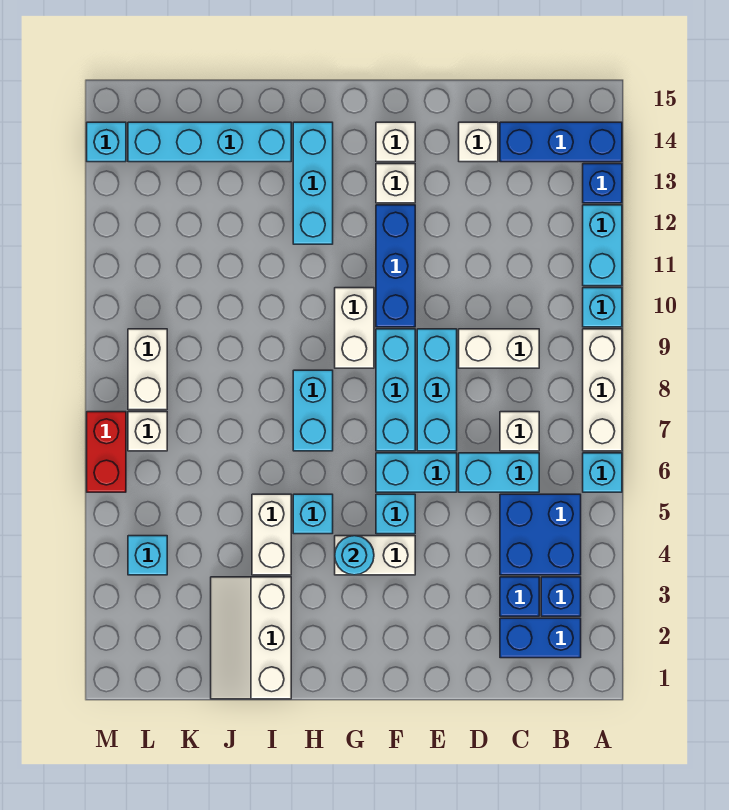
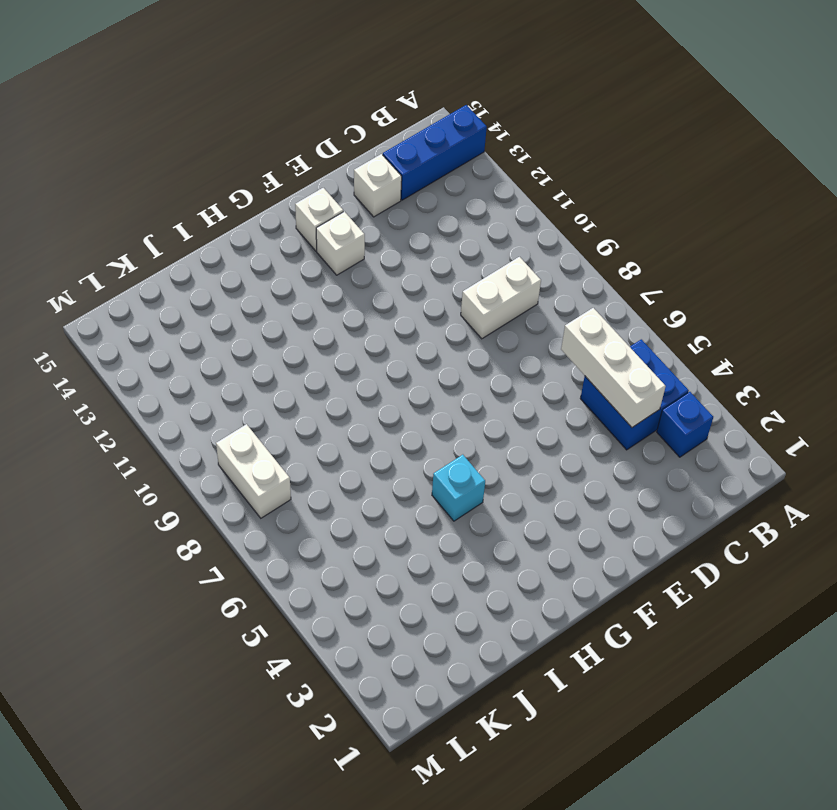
white 1x3 brick [561,308,666,427] -> white 1x3 brick moved to [583,329,622,451]
none -> cyan 1x1 brick [583,453,622,492]
none -> cyan 1x1 brick [583,288,622,327]
none -> cyan 1x2 brick [583,205,622,286]
none -> blue 1x1 brick [583,164,622,203]

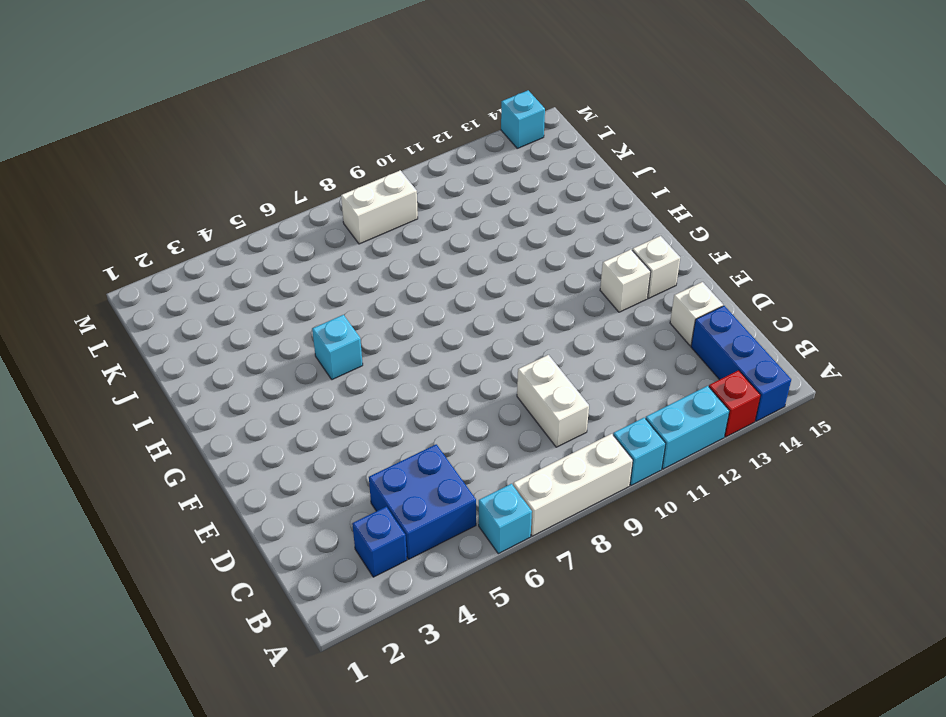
red 1x1 brick [709,370,761,437] -> blue 1x1 brick [583,164,622,203]
none -> blue 1x2 brick [500,618,581,658]
none -> blue 1x1 brick [500,577,539,616]
none -> cyan 1x2 brick [459,453,539,492]
none -> white 1x1 brick [500,412,539,451]

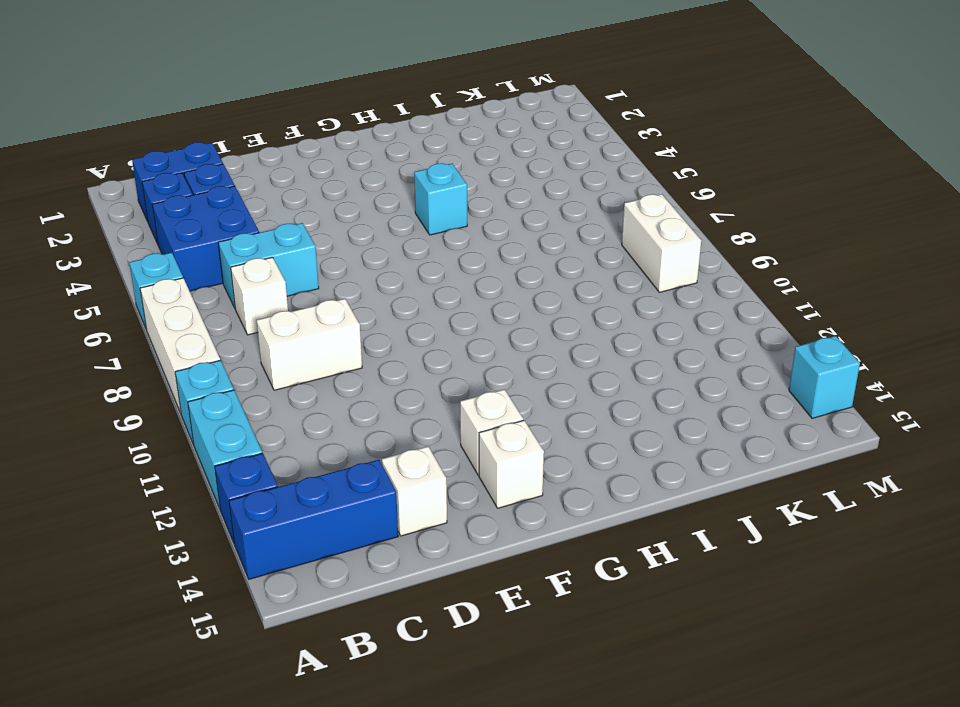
none -> cyan 1x2 brick [376,453,457,492]
none -> cyan 1x3 brick [417,329,457,451]
none -> white 1x2 brick [335,536,415,575]
none -> cyan 1x1 brick [376,494,415,534]

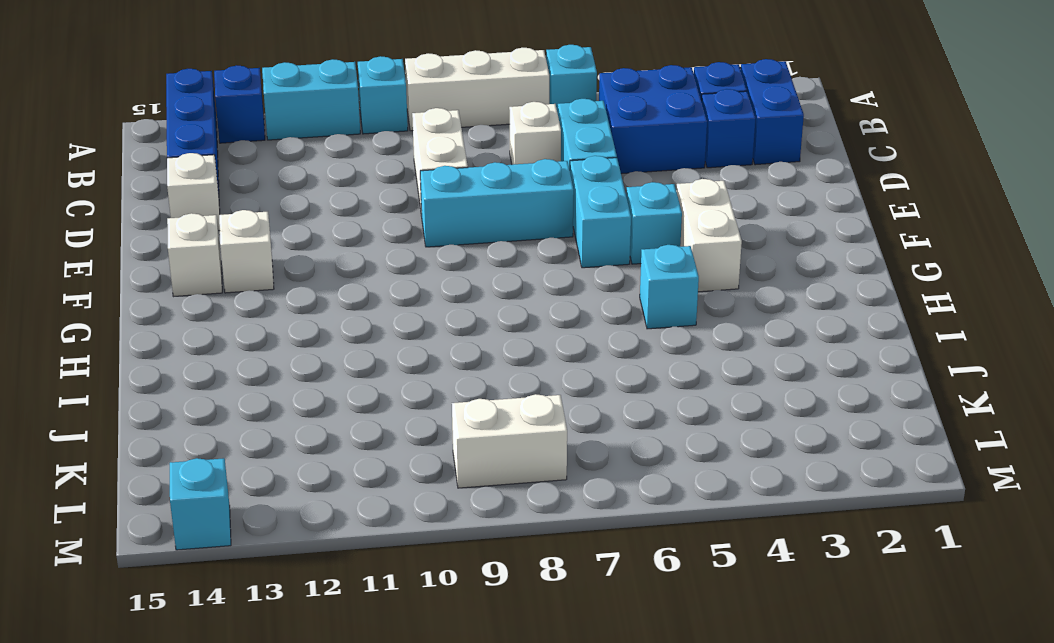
none -> cyan 1x3 brick [376,329,415,451]
none -> blue 1x3 brick [376,205,415,327]
none -> white 1x2 brick [335,288,374,368]
none -> cyan 1x2 brick [293,370,333,451]

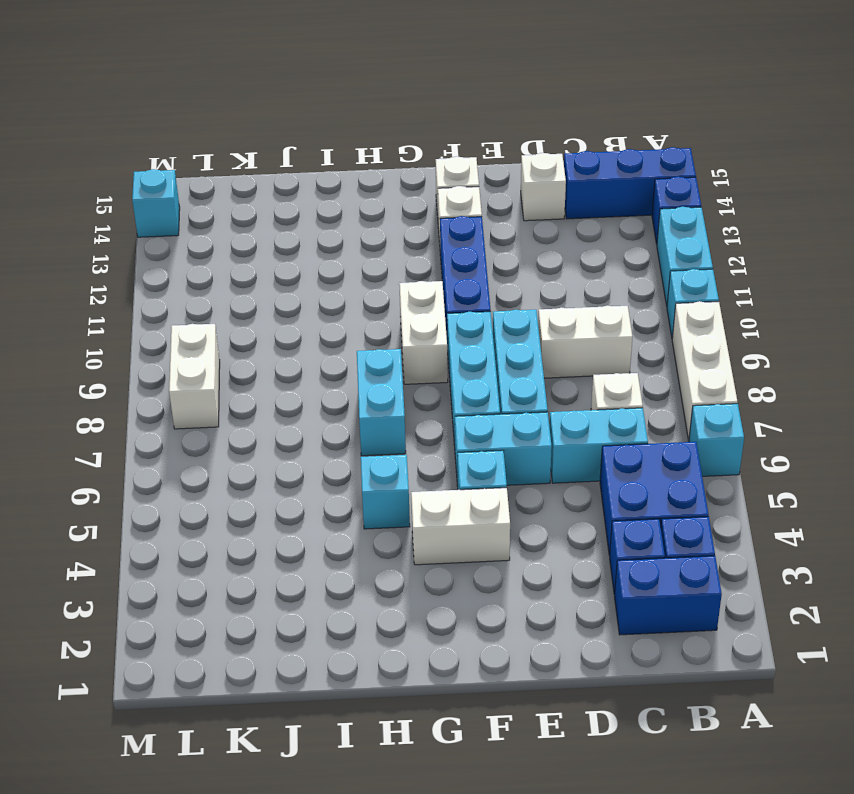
none -> cyan 1x3 brick [293,122,333,244]
none -> white 2x3 slope [211,577,291,699]
none -> white 1x2 brick [252,494,291,575]
none -> cyan 1x4 brick [128,122,291,162]

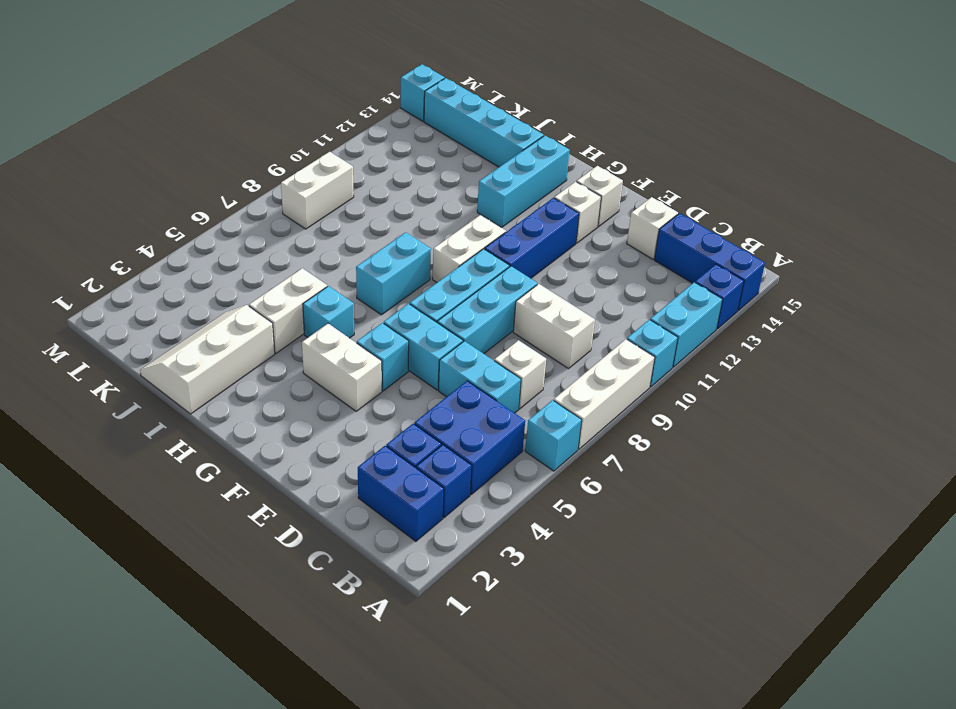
none -> cyan 1x1 brick [128,536,167,575]
none -> white 1x1 brick [128,412,167,451]
none -> red 1x2 brick [87,412,126,492]
none -> cyan 1x1 round brick [335,536,374,575]

